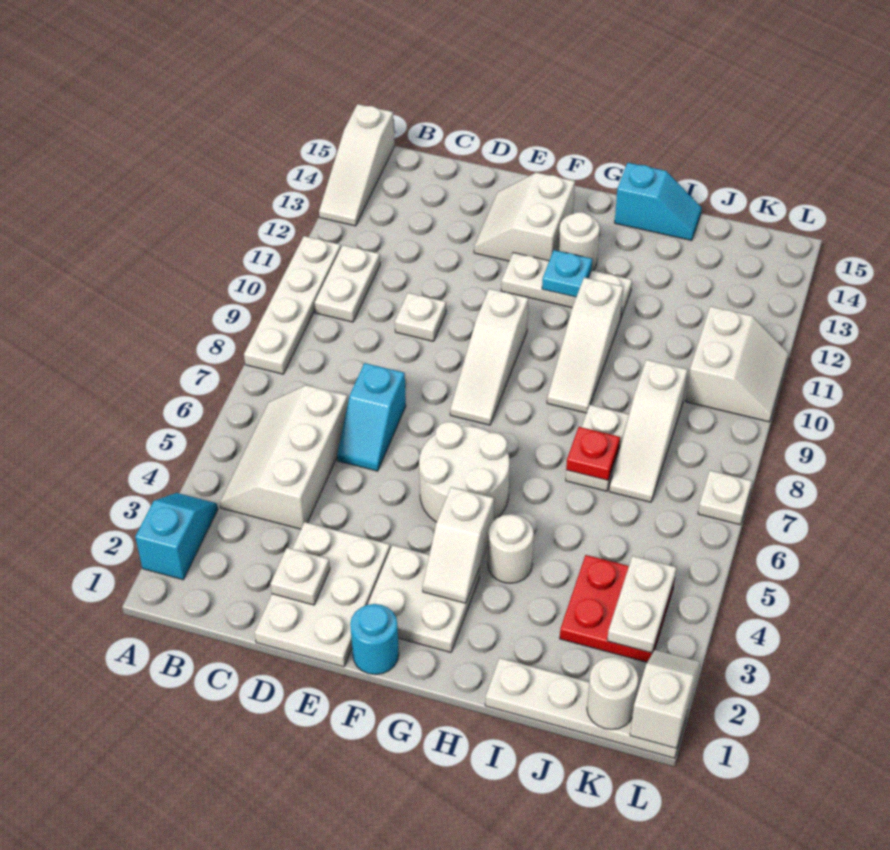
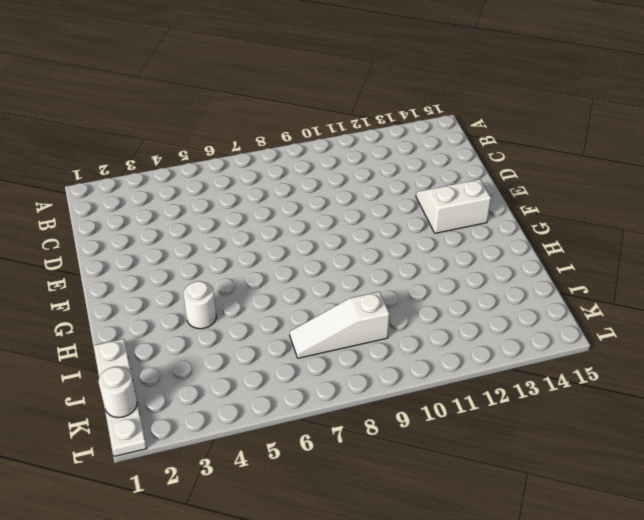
none -> cyan 1x2 slope [135,493,218,580]
none -> white 1x4 plate [244,236,341,374]
none -> white 1x3 slope [319,104,394,226]
none -> white 2x3 slope [220,385,348,529]

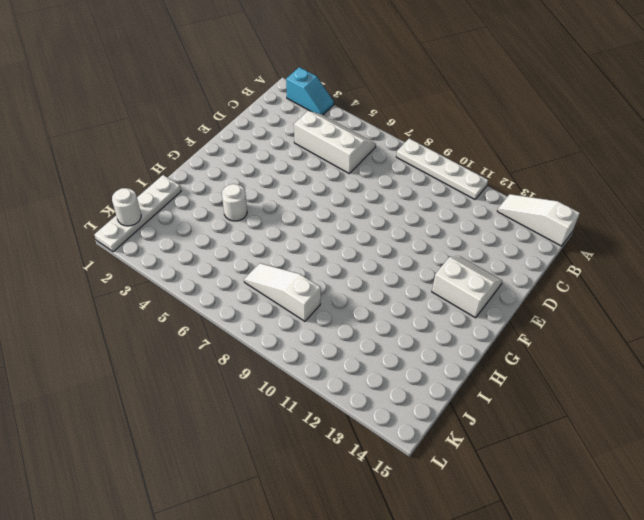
none -> white 1x2 plate [315,245,380,322]
none -> white 2x3 plate [255,522,390,667]
none -> cyan 1x2 slope [337,363,406,471]
none -> white 1x1 plate [395,293,446,341]

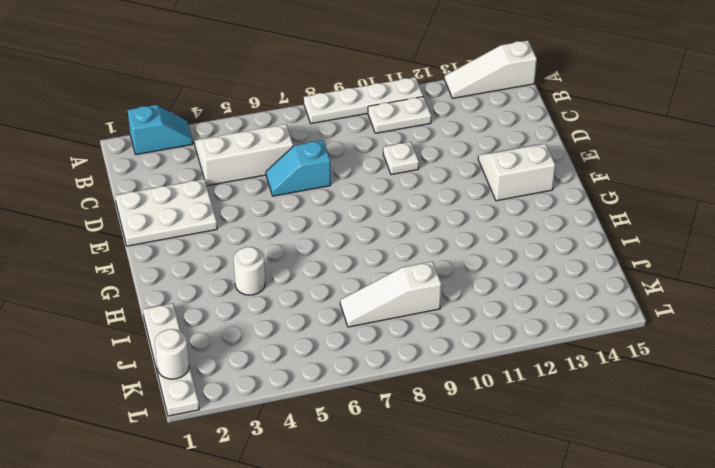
none -> cyan 1x1 round brick [350,604,399,675]
none -> white 2x2 plate [368,545,479,652]
none -> white 2x2 round brick [419,422,510,522]
none -> white 1x3 slope [450,289,528,425]

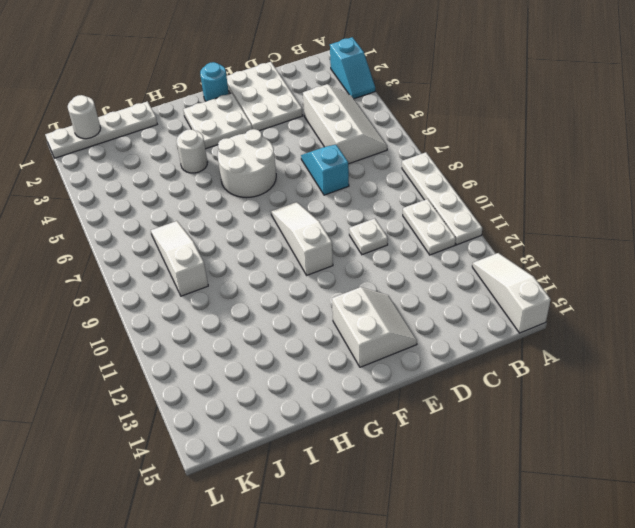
none -> white 1x3 plate [501,253,632,317]
none -> white 1x1 round brick [558,212,600,271]
none -> white 1x3 slope [547,277,623,413]
none -> cyan 1x2 slope [615,163,702,241]

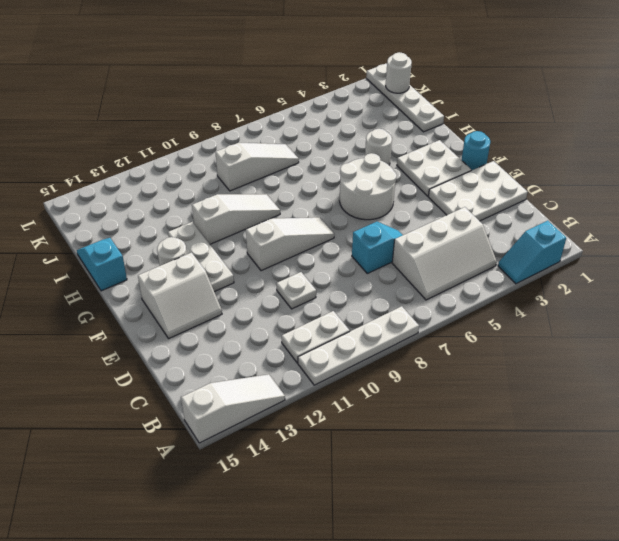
none -> white 1x2 plate [566,405,629,491]
none -> red 2x2 plate [560,555,675,662]
none -> white 2x2 slope [686,306,789,422]
none -> white 1x1 plate [698,470,752,525]

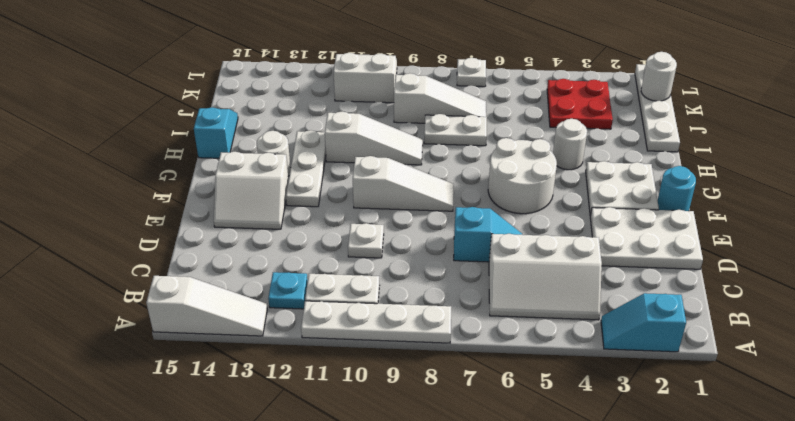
cyan 1x1 plate [268,272,308,309] -> cyan 1x1 plate moved to [542,250,592,297]
none -> white 1x1 plate [270,548,330,605]
none -> white 1x2 slope [422,487,494,603]
none -> red 1x1 plate [566,427,620,480]
none -> white 1x2 plate [607,556,676,653]

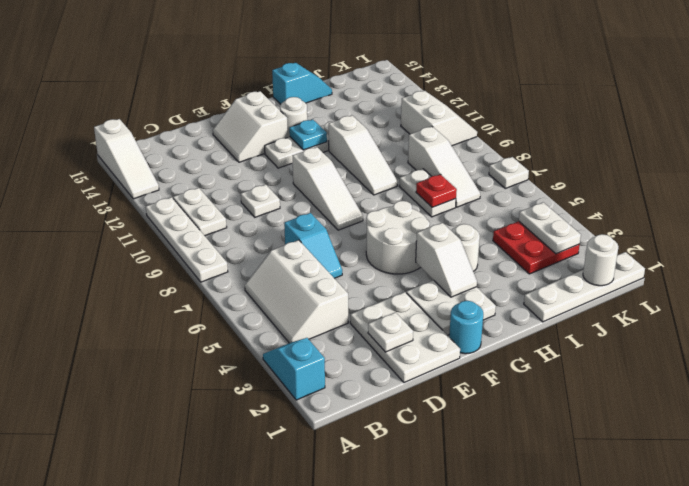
none -> white 1x2 slope [630,650,700,748]

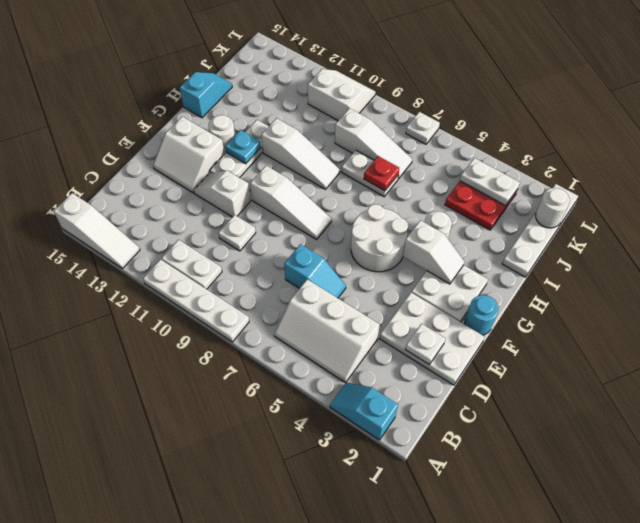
white 1x2 slope [194,171,251,217] -> white 1x2 slope moved to [630,650,700,748]

